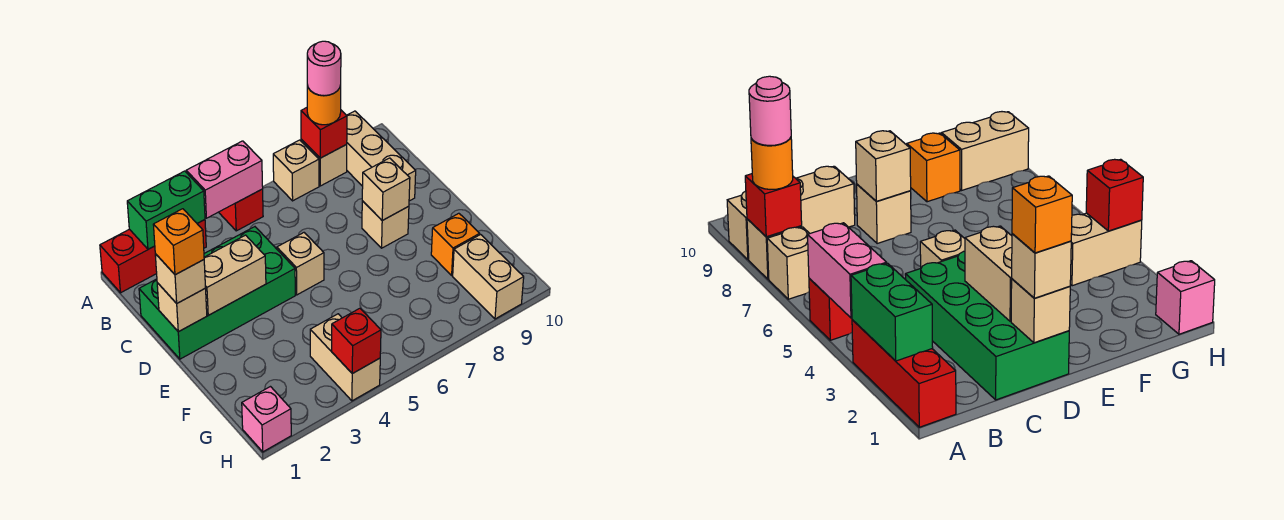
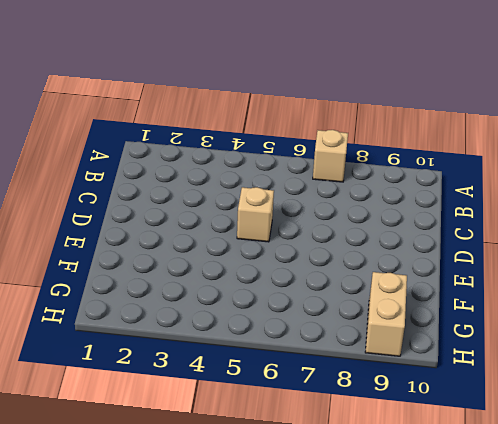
none -> red 1x3 brick [100,220,206,293]
none -> red 1x1 brick [219,189,263,231]
none -> tan 1x1 brick [301,139,347,186]

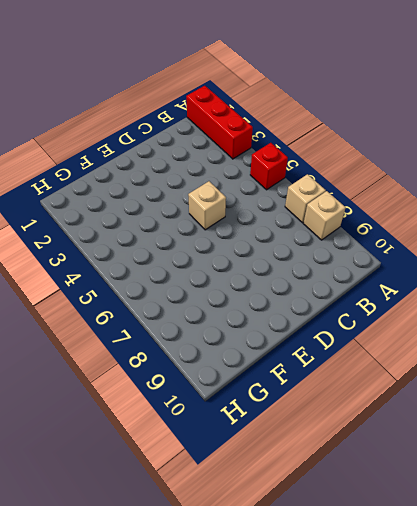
none -> tan 1x3 brick [346,111,416,201]
none -> green 2x4 brick [139,227,295,359]
none -> tan 1x1 brick [362,201,409,248]

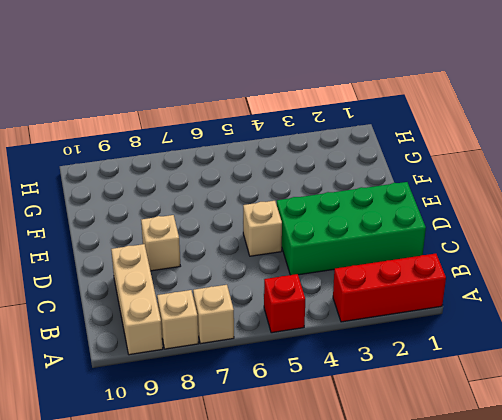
none -> orange 1x1 brick [431,213,480,275]
none -> tan 1x2 brick [310,314,380,401]
none -> tan 1x2 brick [453,235,524,319]

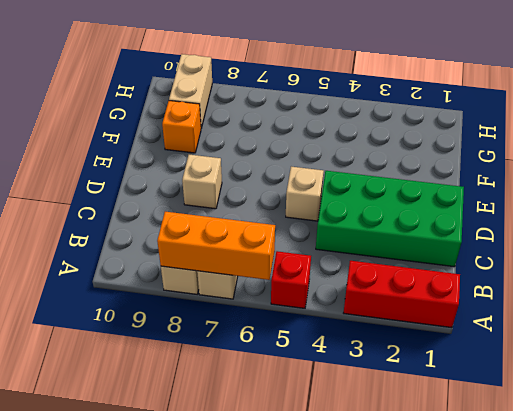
orange 1x3 brick [157,212,275,280] -> red 1x1 brick [301,108,347,158]
none -> tan 1x3 brick [346,111,416,201]
none -> tan 1x2 brick [310,314,380,401]
none -> pink 1x1 brick [242,387,291,452]

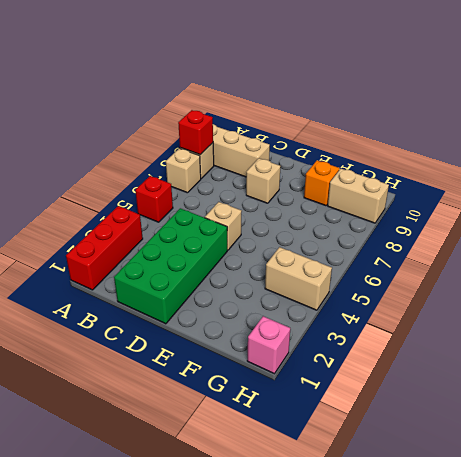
none -> green 1x2 brick [127,171,205,249]
none -> pink 1x2 brick [186,141,263,218]
none -> tan 1x1 brick [157,283,207,332]

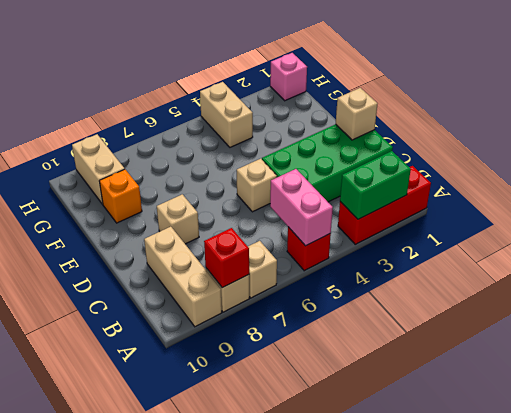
pink 1x2 brick [270,169,333,246] -> pink 1x2 brick turned to [186,141,263,218]
none -> tan 1x2 brick [204,235,266,315]
none -> tan 1x1 brick [362,158,410,220]
none -> red 1x1 brick [332,308,381,374]

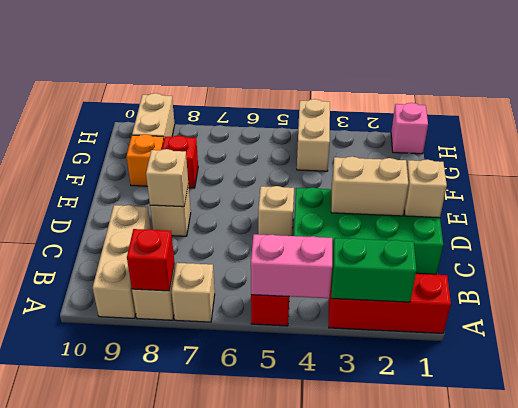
red 1x1 brick [162,135,198,188] -> red 1x1 brick moved to [332,308,381,374]
none -> orange 1x1 round brick [307,85,341,125]
none -> tan 1x1 brick [155,254,206,303]
none -> pink 1x1 round brick [307,41,341,96]

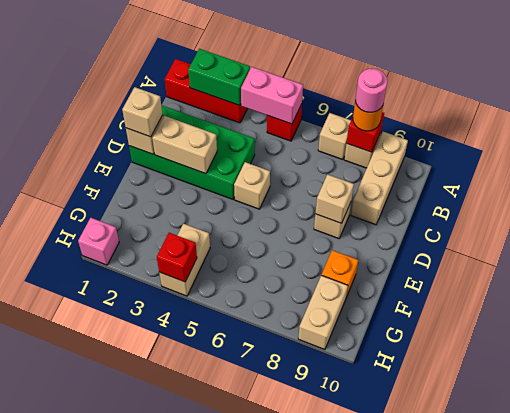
none -> orange 1x1 brick [153,209,204,275]

